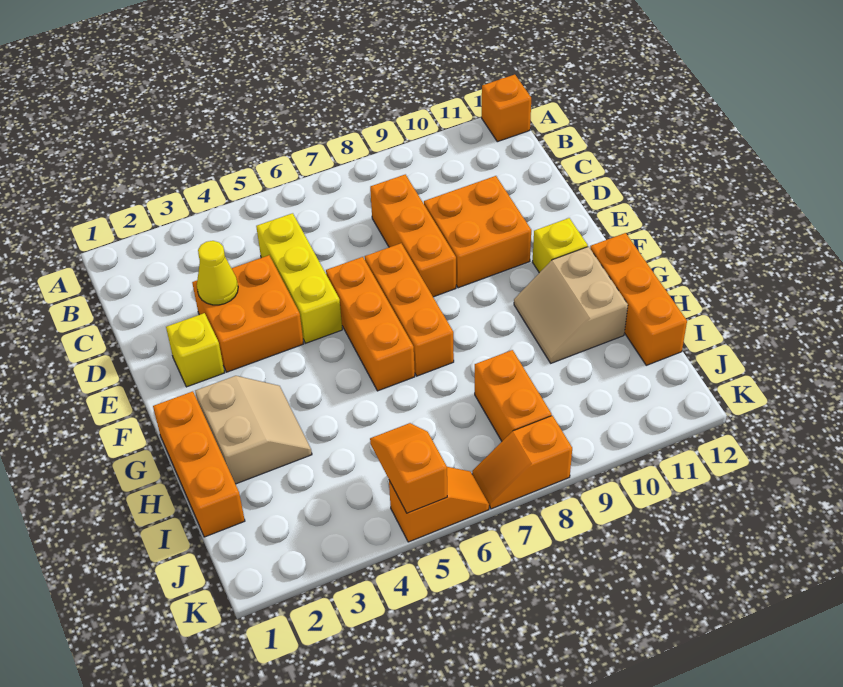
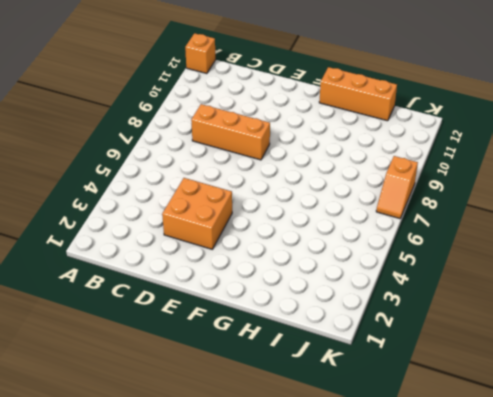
none -> yellow 1x3 brick [256,213,342,343]
none -> orange 2x2 brick [424,176,531,288]
none -> yellow 1x1 brick [166,313,224,387]

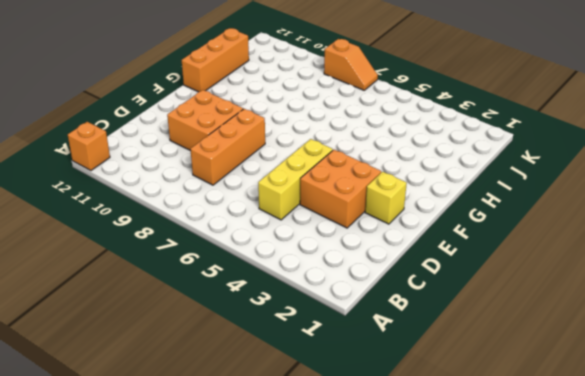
none -> orange 1x3 brick [326,257,415,391]
none -> orange 1x3 brick [365,243,454,376]
none -> yellow 1x1 brick [533,218,588,273]

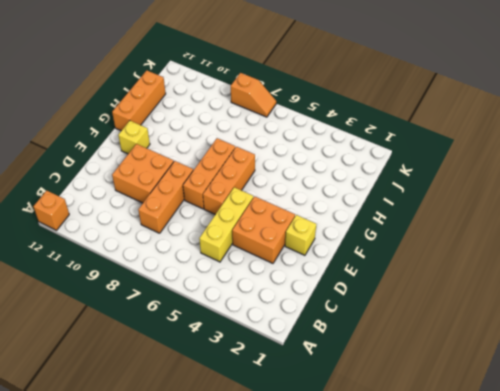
none -> orange 1x3 brick [153,391,245,537]
none -> tan 2x2 slope [195,376,312,484]
none -> tan 2x2 slope [514,247,628,363]

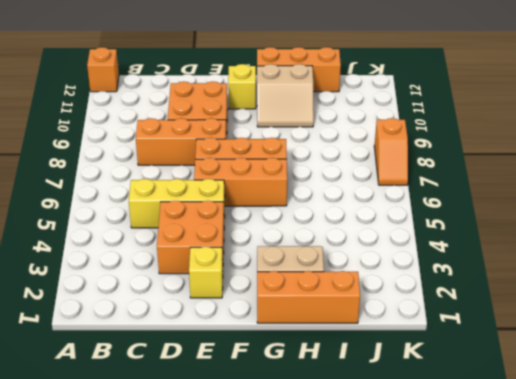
none -> orange 1x2 brick [475,350,552,441]
none -> orange 1x2 slope [389,467,489,542]
none -> yellow 1x1 cone [197,241,238,305]

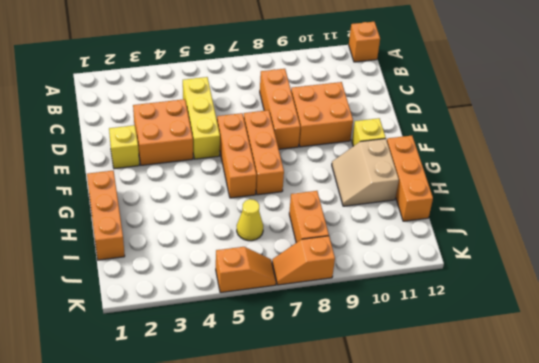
yellow 1x1 cone [237,199,263,241] -> yellow 1x1 cone moved to [197,241,238,305]
none -> tan 2x2 slope [195,376,312,484]
none -> orange 1x2 slope [370,423,447,513]

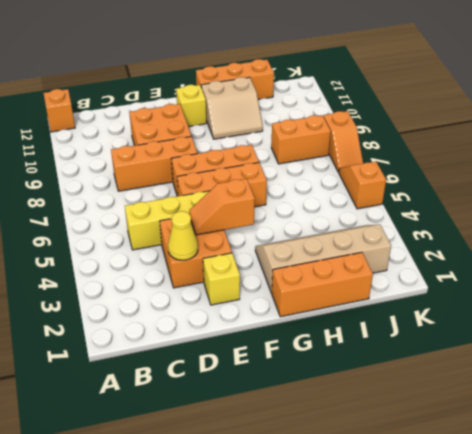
orange 1x2 slope [189,179,255,235] -> orange 1x2 slope moved to [370,423,447,513]
tan 2x4 slope [255,225,391,293] -> tan 2x2 slope [195,376,312,484]

